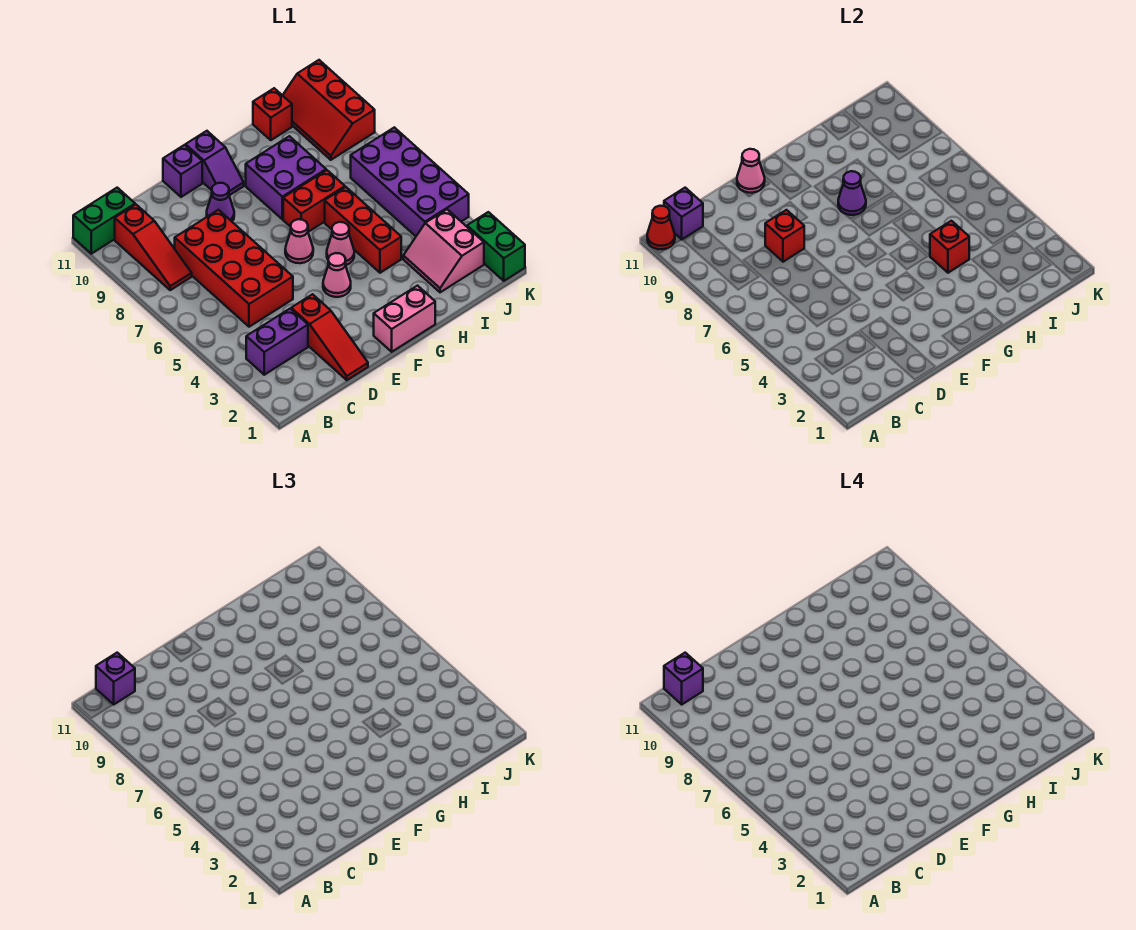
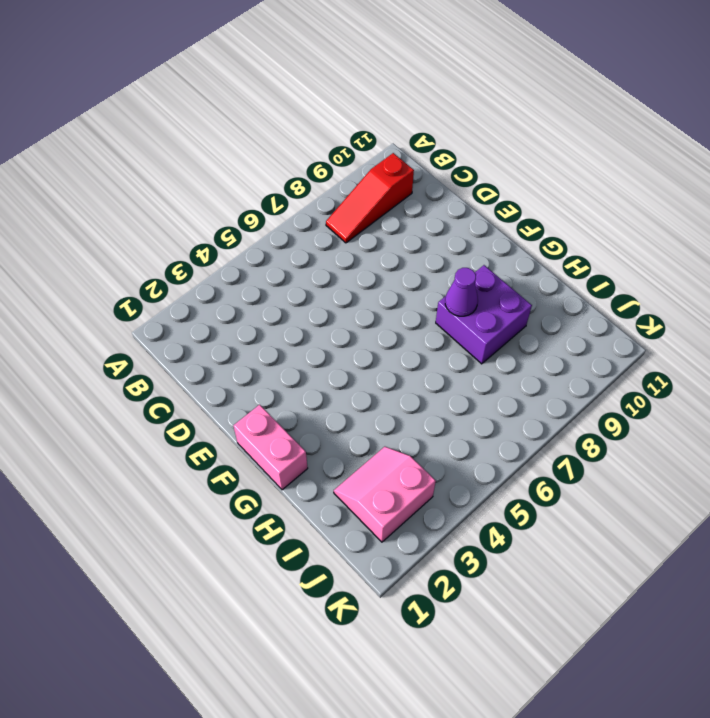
none -> green 1x2 brick [73,188,135,254]
none -> purple 1x2 brick [246,309,308,375]
none -> red 2x4 brick [175,210,293,327]

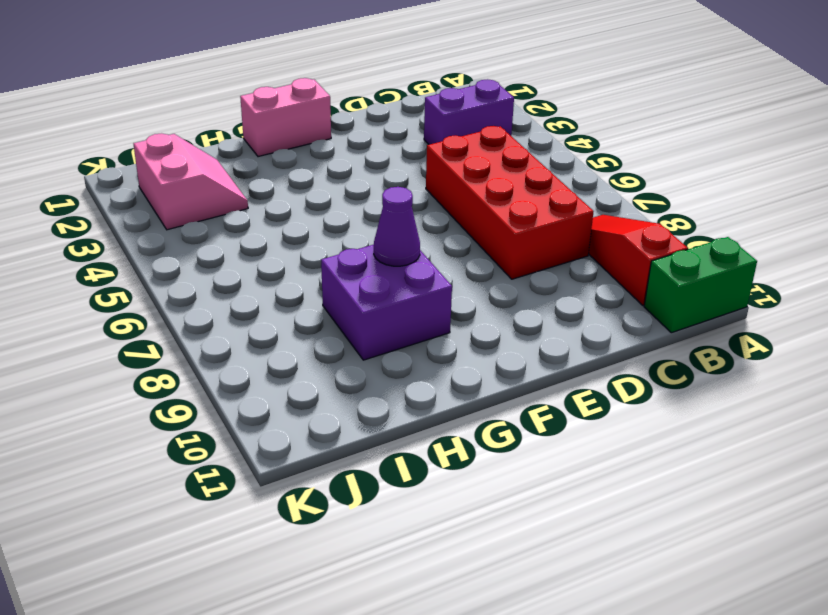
none -> red 1x3 slope [291,294,368,380]
none -> purple 1x1 cone [207,183,234,221]
none -> purple 1x1 brick [163,145,202,197]

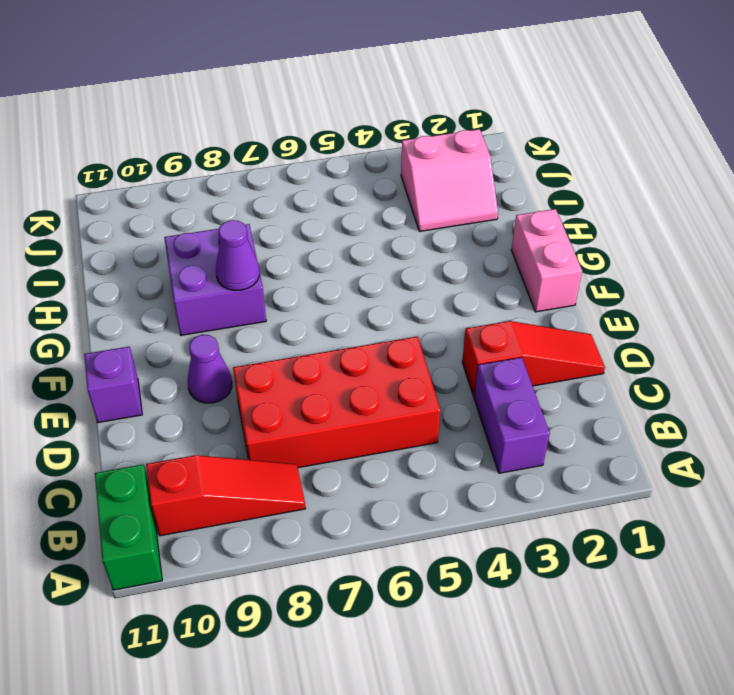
none -> pink 1x1 cone [323,253,351,297]
none -> pink 1x1 cone [285,219,313,263]
none -> purple 1x2 slope [186,131,244,195]

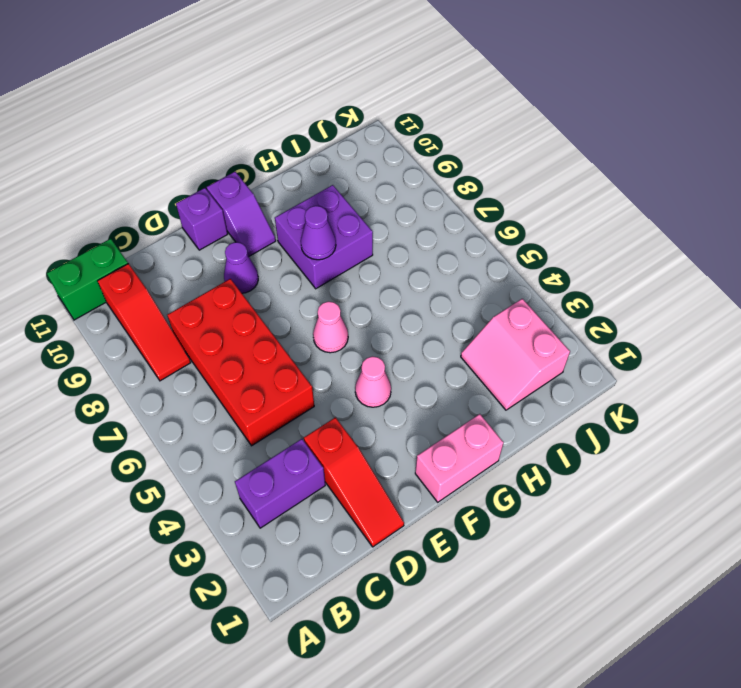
none -> pink 1x1 cone [327,222,354,265]
none -> red 1x2 brick [283,170,345,232]
none -> red 1x3 brick [325,187,401,273]

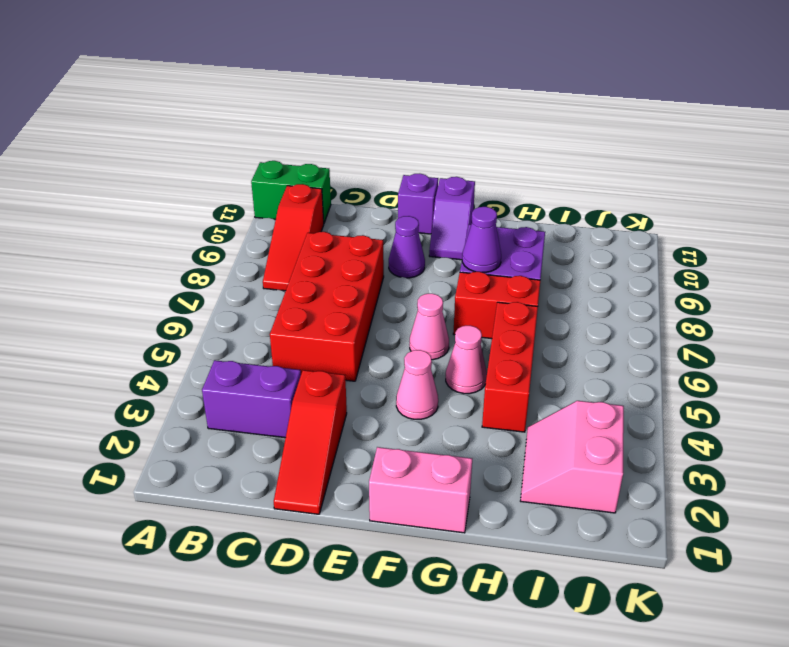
none -> red 1x1 brick [253,88,292,140]
none -> purple 2x4 brick [351,127,469,236]
none -> red 2x3 slope [283,60,375,160]

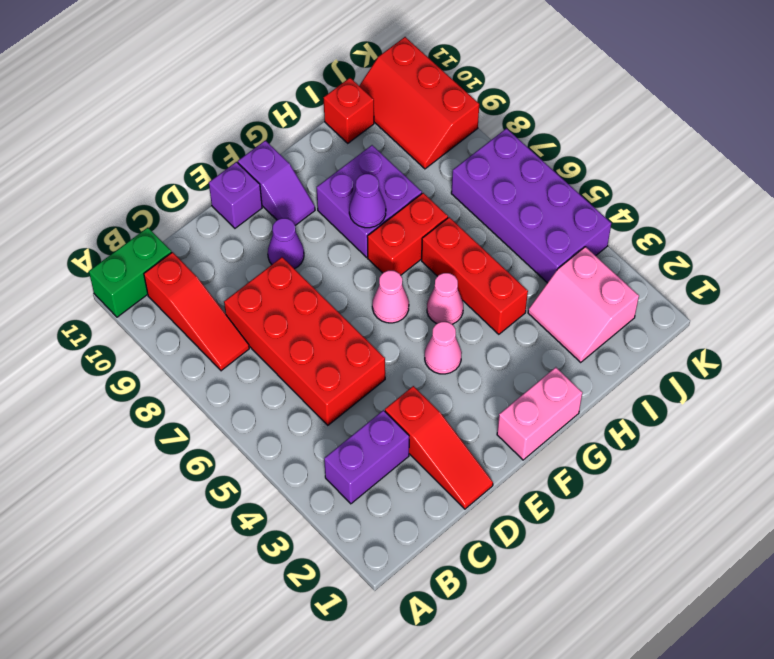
none -> green 1x2 brick [467,212,525,281]
none -> red 1x1 cone [647,206,675,249]
none -> purple 1x1 brick [664,188,703,239]

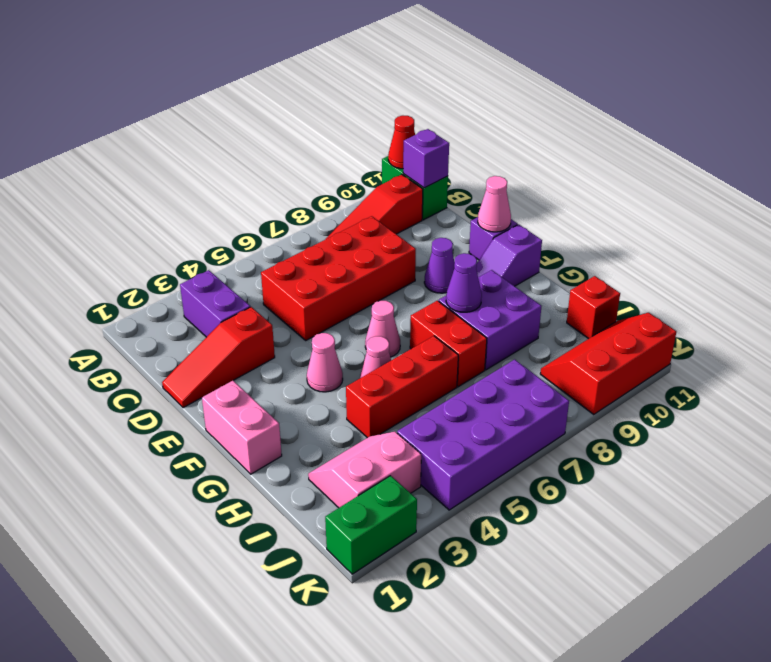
none -> red 1x1 brick [765,210,804,262]
none -> red 1x1 brick [930,221,969,273]
none -> purple 1x1 brick [96,653,135,704]

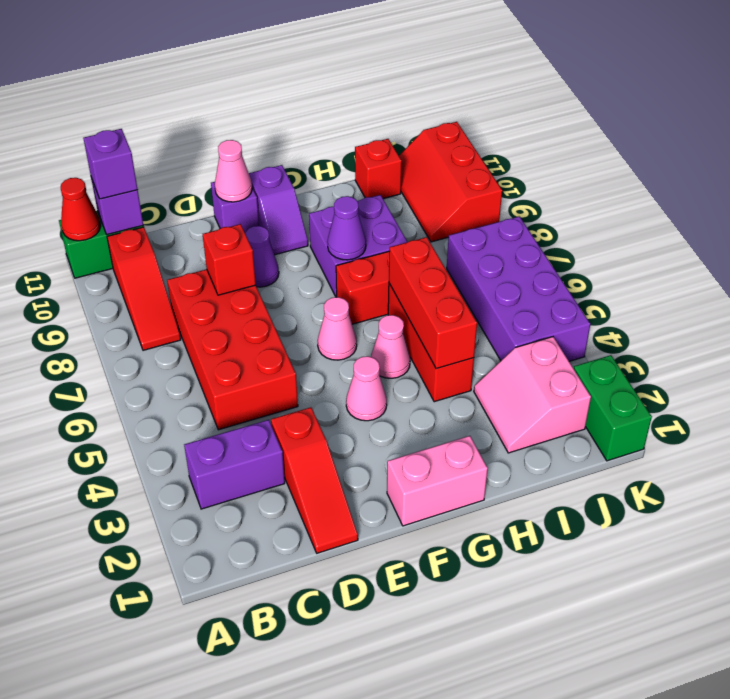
red 1x3 brick [389,237,477,369] -> red 1x1 brick [930,221,969,273]
none -> purple 1x1 brick [664,653,703,704]

